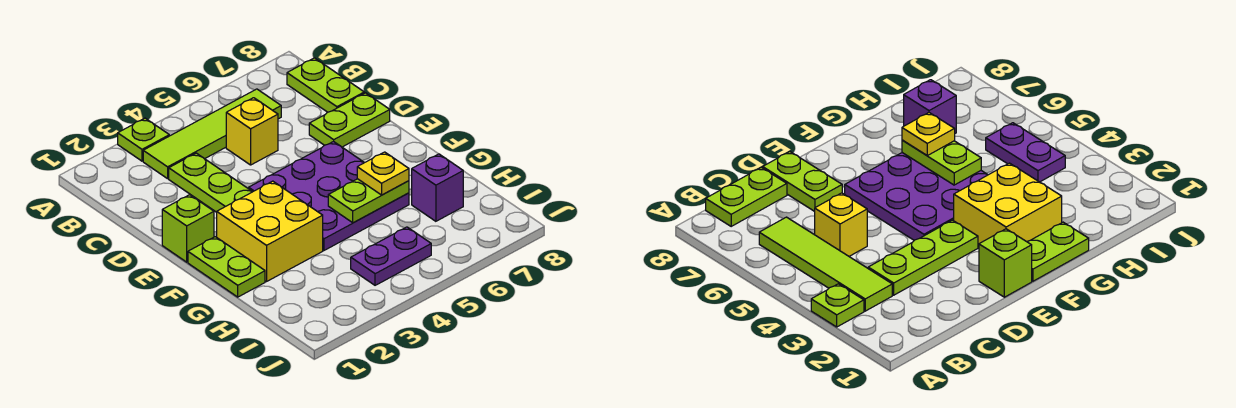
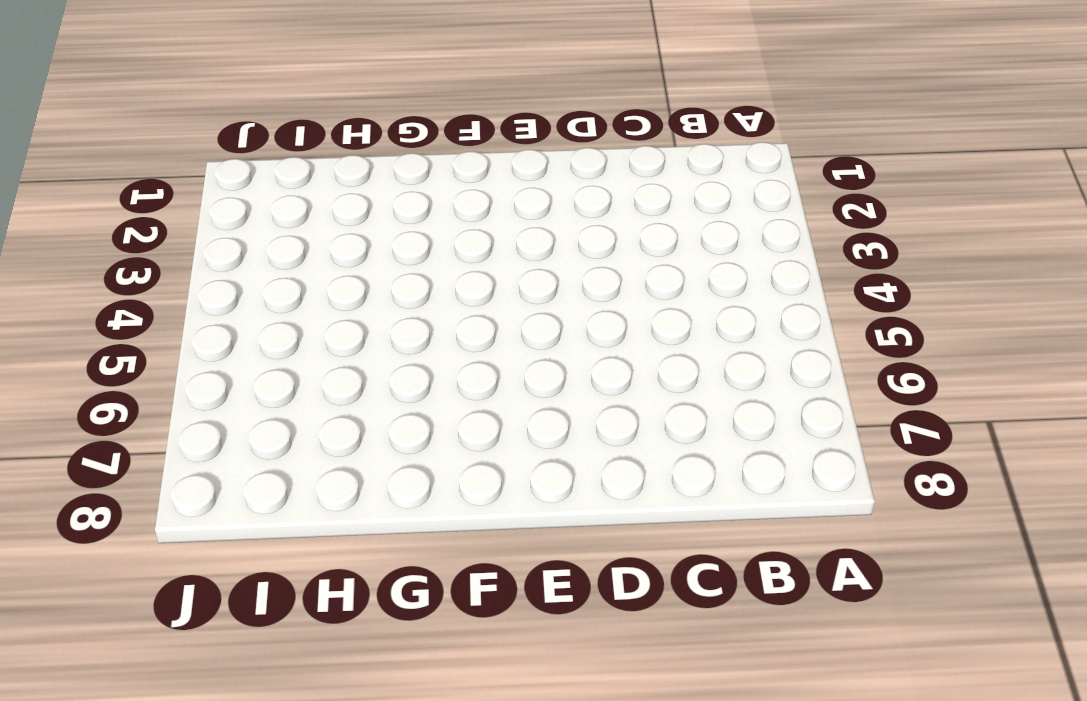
none -> lime 1x1 plate [118,118,169,161]
none -> lime 1x4 tile [143,89,281,179]
none -> lime 1x2 plate [287,58,364,112]

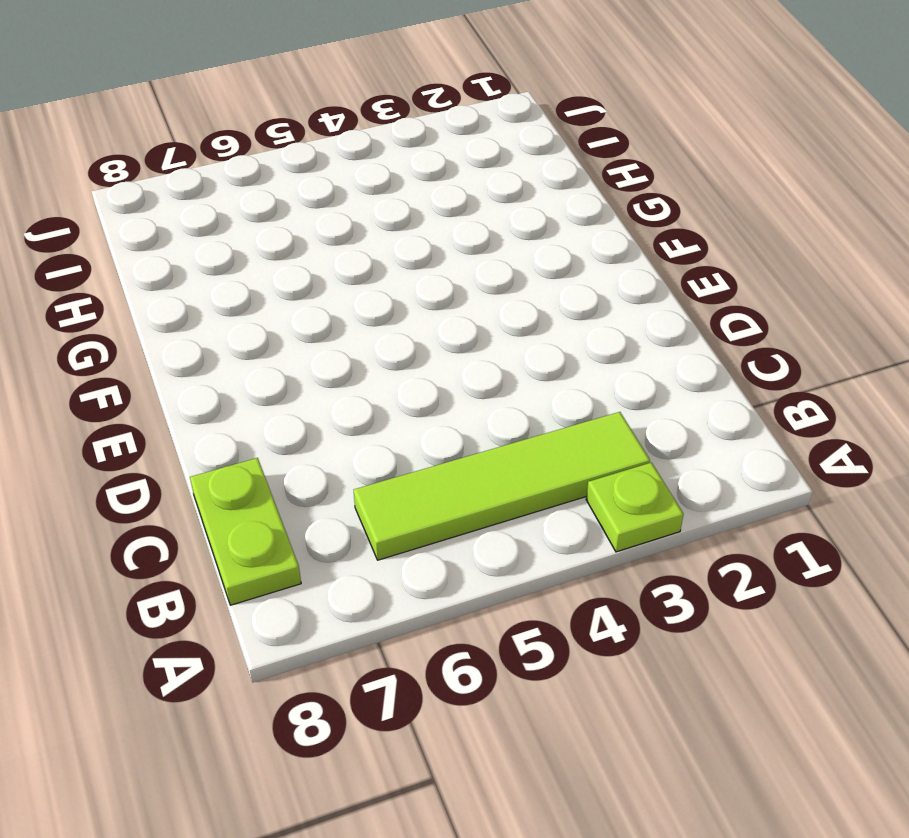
none -> lime 1x3 plate [169,153,252,212]
none -> yellow 1x1 brick [226,98,278,165]
none -> lime 1x2 plate [309,93,390,147]

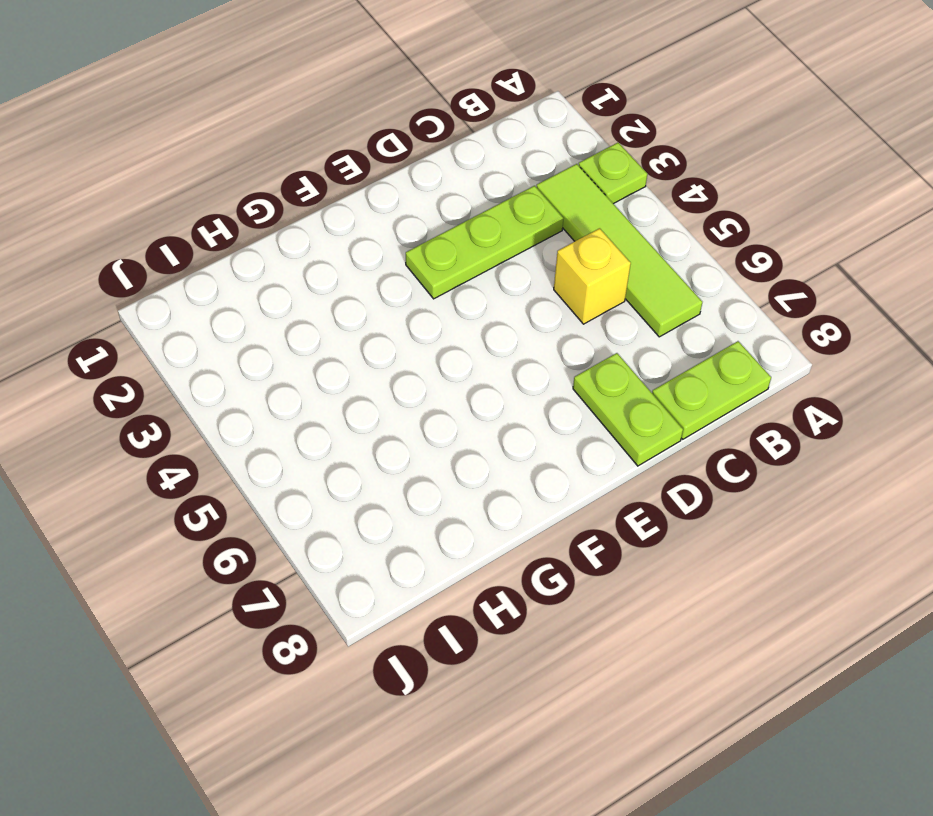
none -> lime 1x1 brick [162,195,214,262]
none -> purple 3x3 plate [249,141,409,250]
none -> lime 1x2 plate [188,237,265,297]

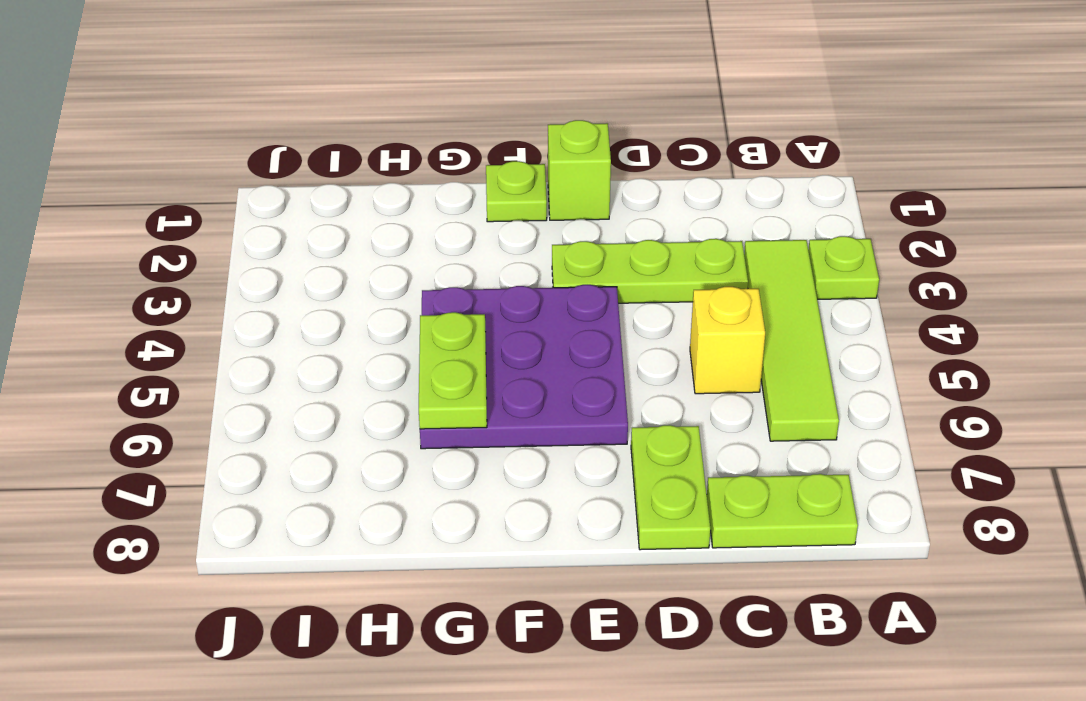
lime 1x1 plate [486,161,547,222] -> lime 1x2 plate [188,237,265,297]
none -> yellow 2x2 brick [217,181,323,282]
none -> purple 1x1 brick [412,154,463,221]
none -> purple 1x2 plate [351,227,431,285]

